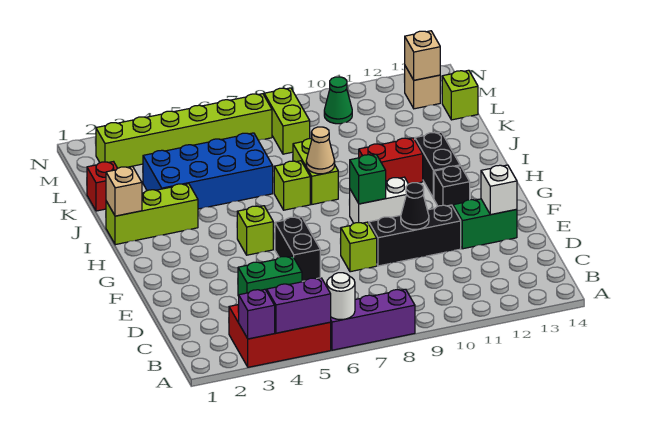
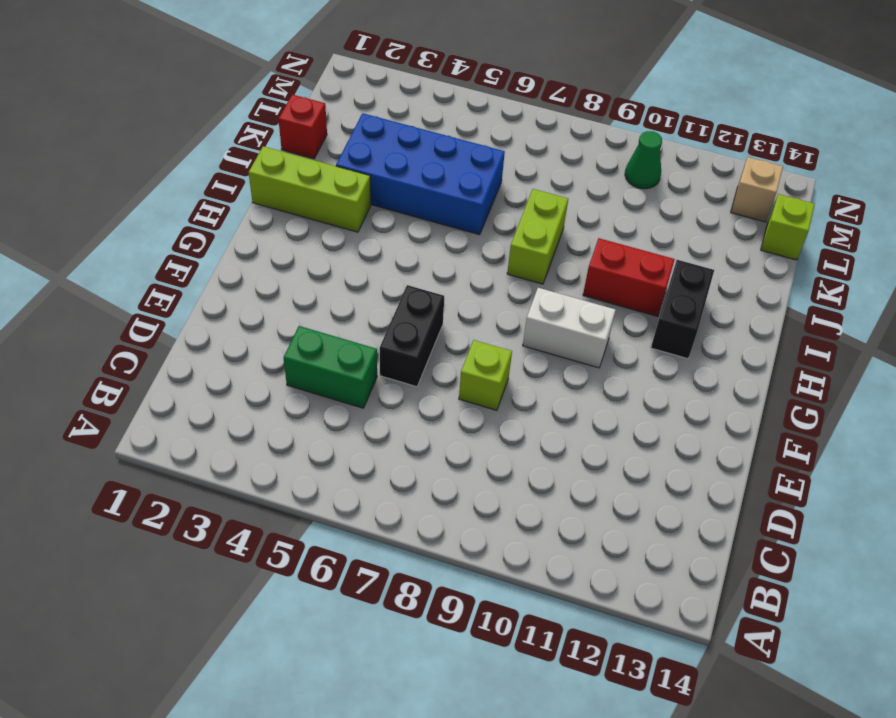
none -> red 2x3 brick [229,305,331,367]
none -> purple 1x3 brick [331,289,415,350]
none -> black 1x3 brick [369,205,461,266]
none -> green 1x2 brick [453,199,517,249]

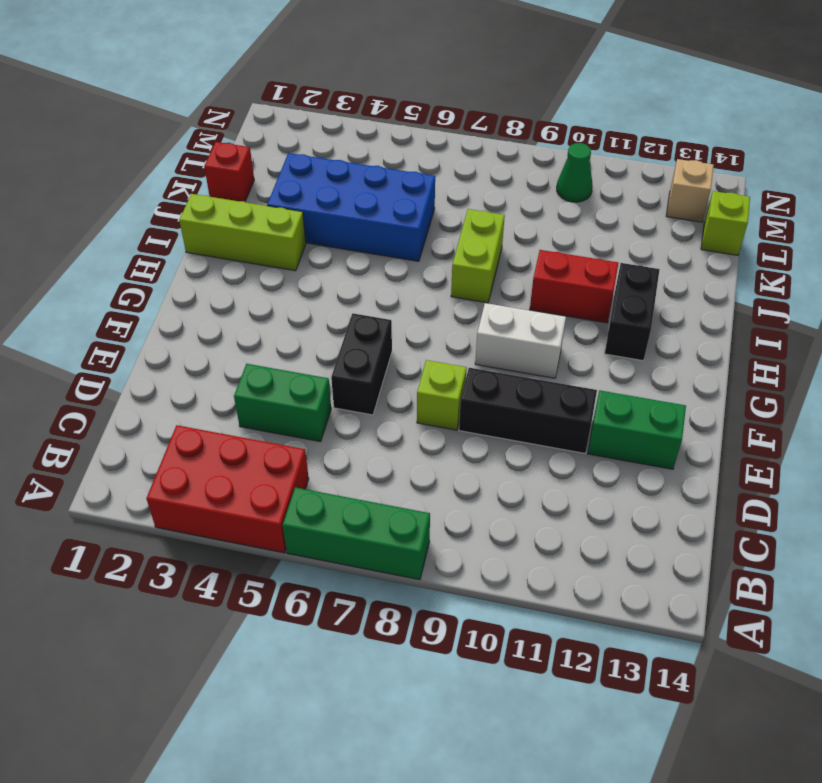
green 1x3 brick [283,487,430,580] -> purple 1x3 brick [331,289,415,350]
none -> lime 1x1 brick [237,206,273,255]
none -> black 1x1 brick [434,166,470,206]
none -> lime 1x1 brick [274,161,310,210]
none -> lime 1x2 brick [264,88,310,154]

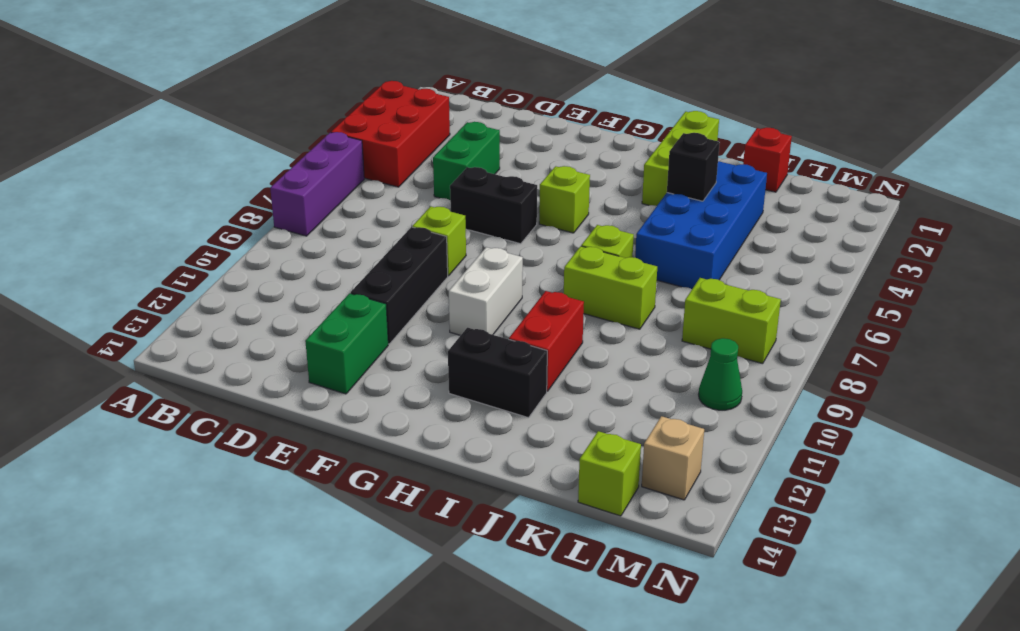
black 1x1 brick [667,133,720,201] -> black 1x1 brick moved to [434,166,470,206]
none -> lime 1x6 brick [96,94,272,168]
none -> purple 1x1 brick [238,289,275,339]
none -> purple 1x2 brick [267,278,331,333]
none -> white 1x1 round brick [327,273,355,320]

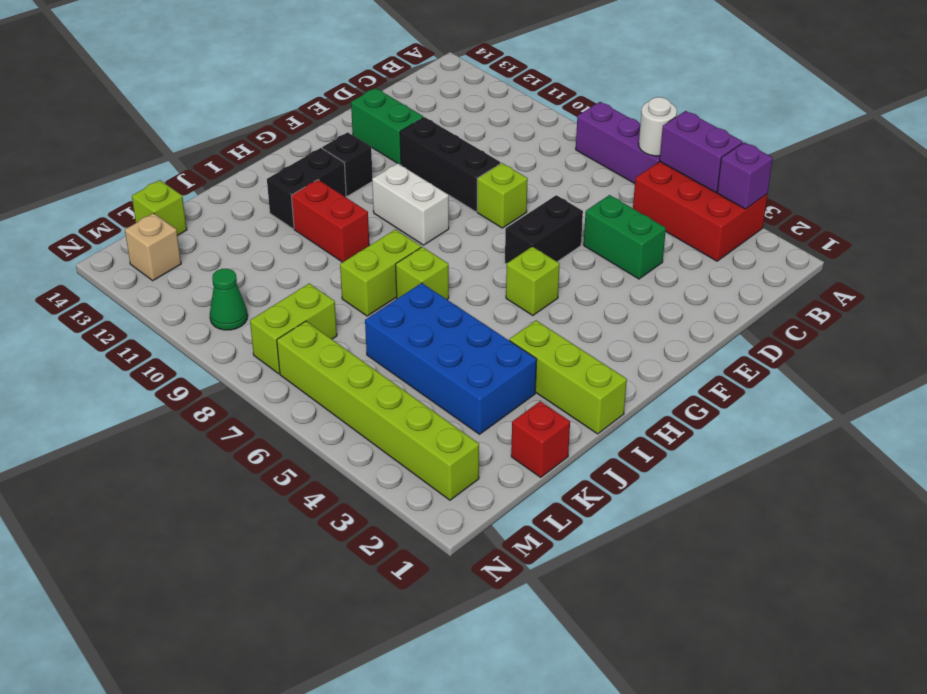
none -> black 1x1 cone [401,183,429,229]
none -> white 1x1 brick [481,165,517,215]
none -> green 1x1 brick [350,154,386,204]
none -> tan 1x1 brick [106,167,142,216]

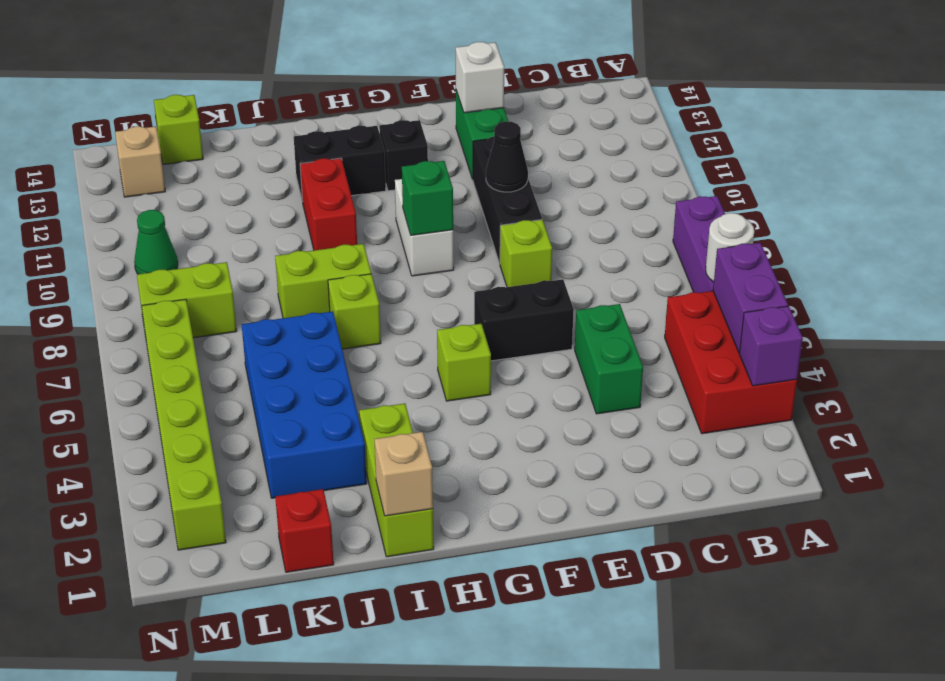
none -> tan 1x1 cone [306,127,335,174]
none -> tan 1x1 brick [405,31,440,80]

